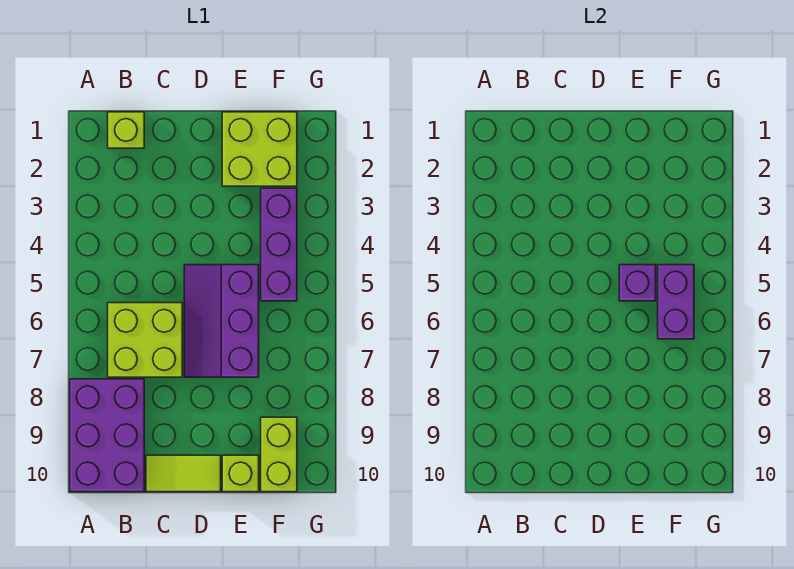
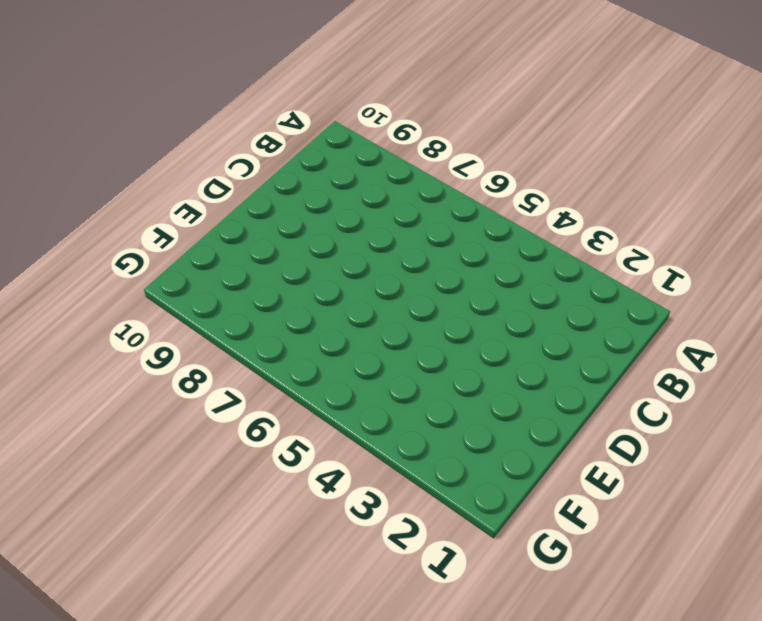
none -> purple 2x3 brick [70,379,144,492]
none -> lime 1x1 brick [108,112,144,148]

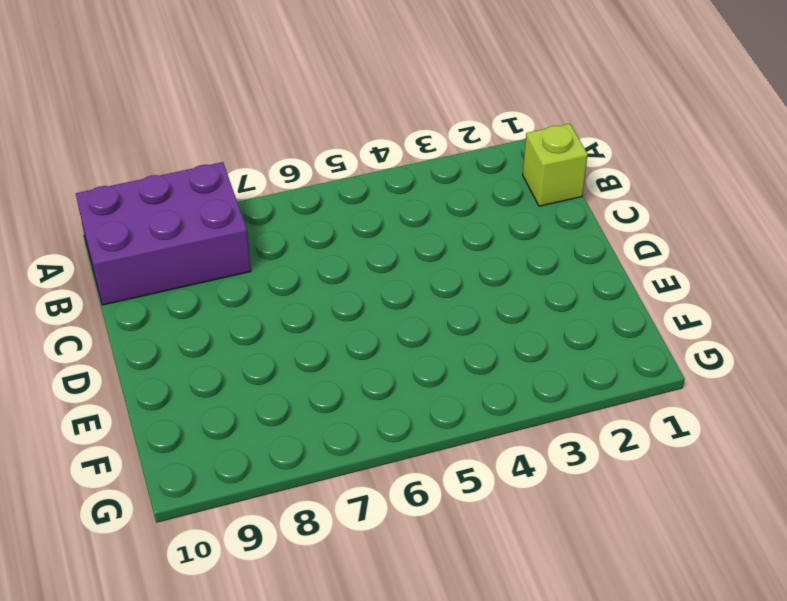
none -> lime 2x2 brick [108,303,182,377]
none -> lime 1x2 tile [146,455,221,492]

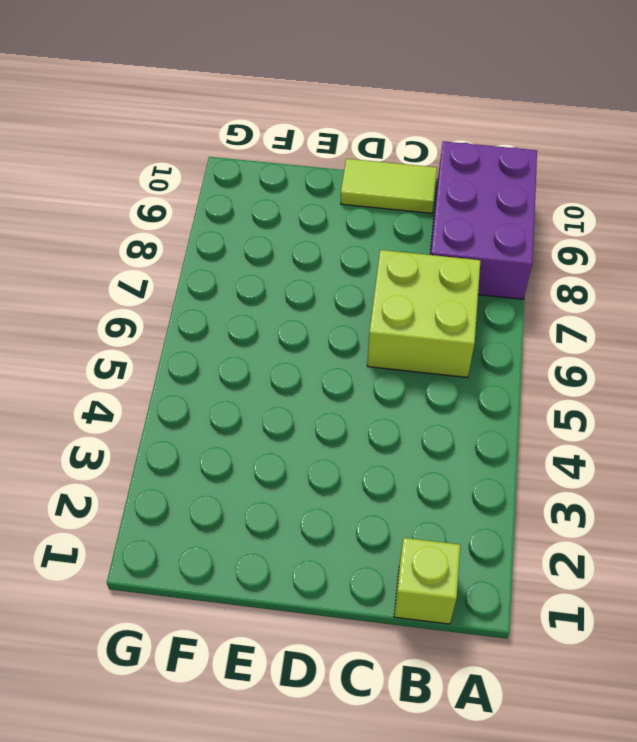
none -> purple 2x3 slope [184,265,259,377]
none -> lime 2x2 brick [222,112,297,186]

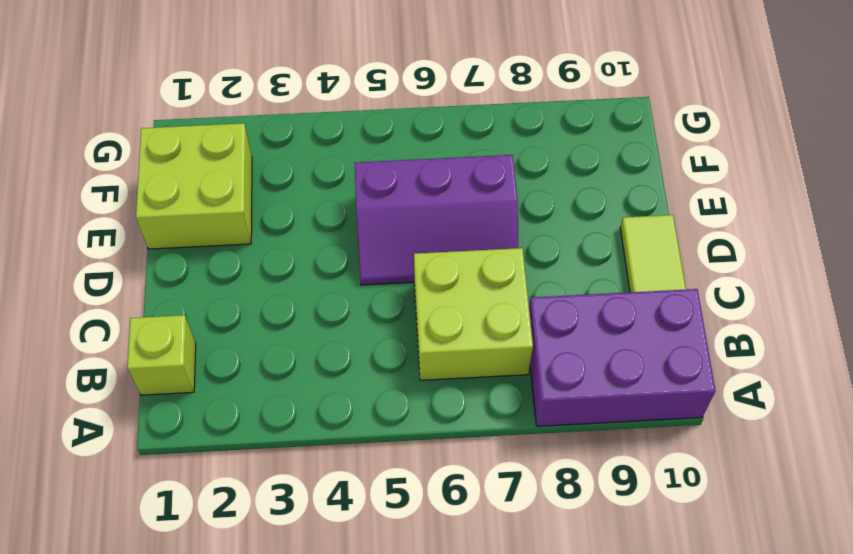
none -> lime 1x1 brick [222,455,259,492]
none -> purple 1x3 brick [261,188,297,301]

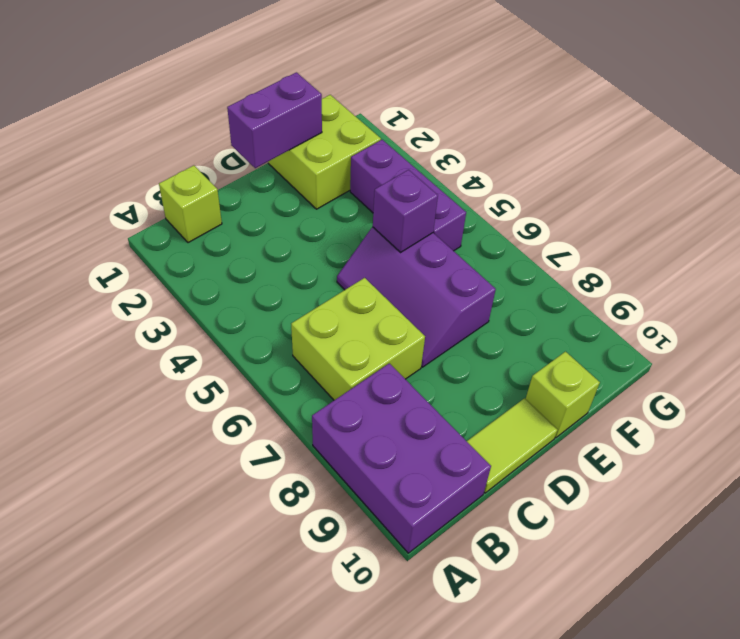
purple 1x2 brick [227,72,322,168] -> purple 1x2 brick turned to [658,265,694,339]
none -> lime 1x2 brick [261,417,297,492]

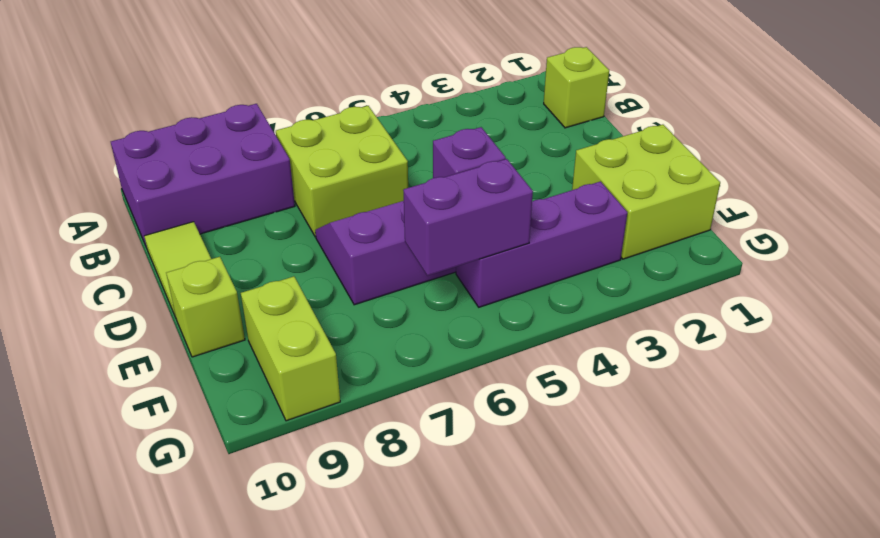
lime 1x2 brick [241,276,340,421] -> lime 1x2 brick turned to [261,417,297,492]

